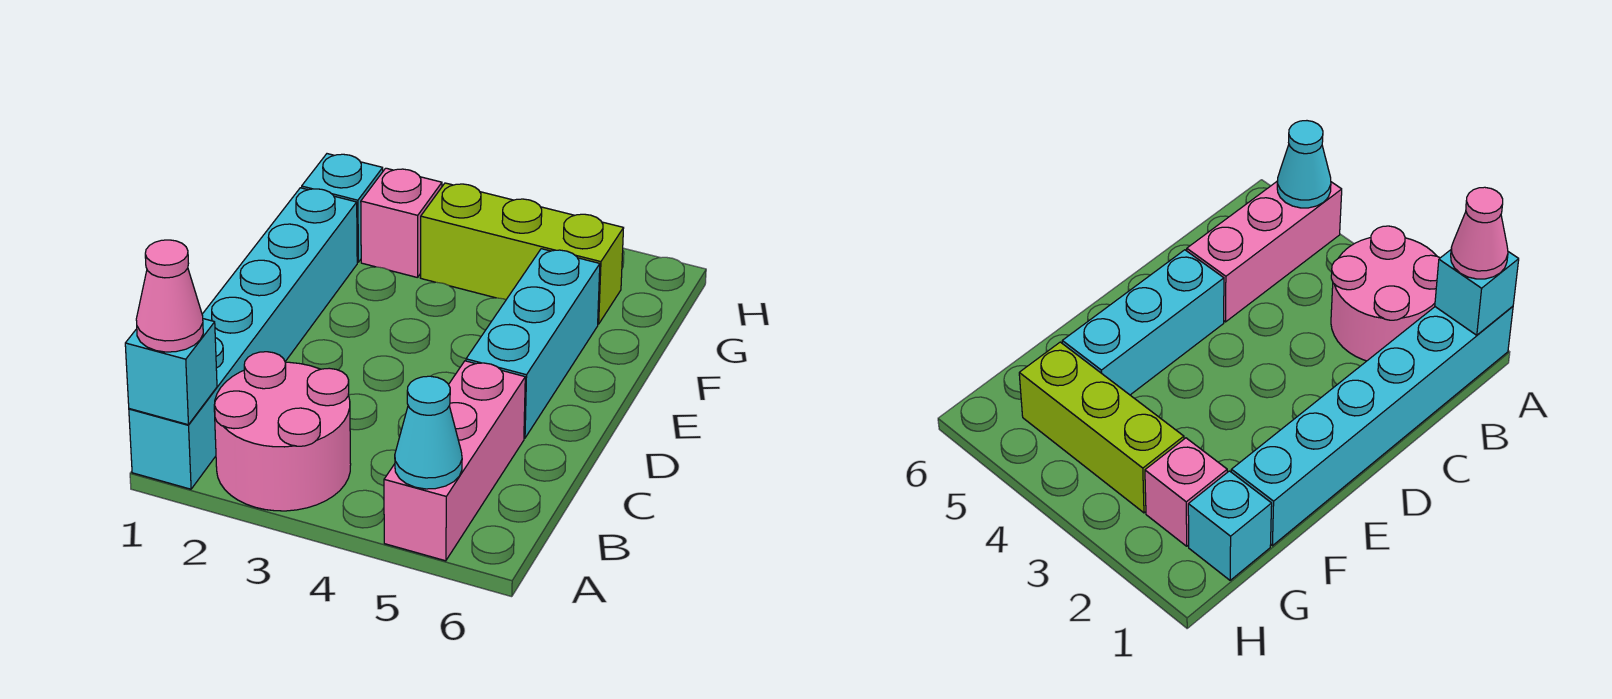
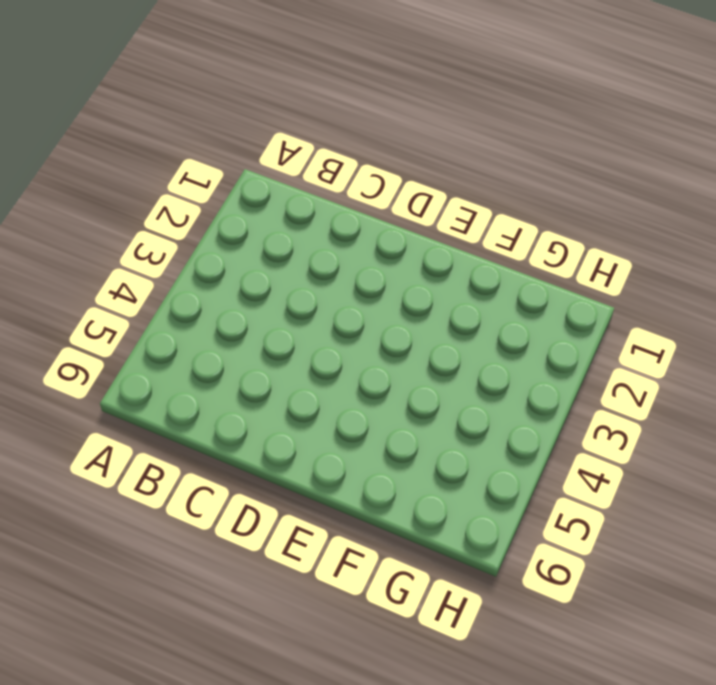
none -> cyan 1x6 brick [129,188,357,489]
none -> pink 2x2 round brick [214,352,351,511]

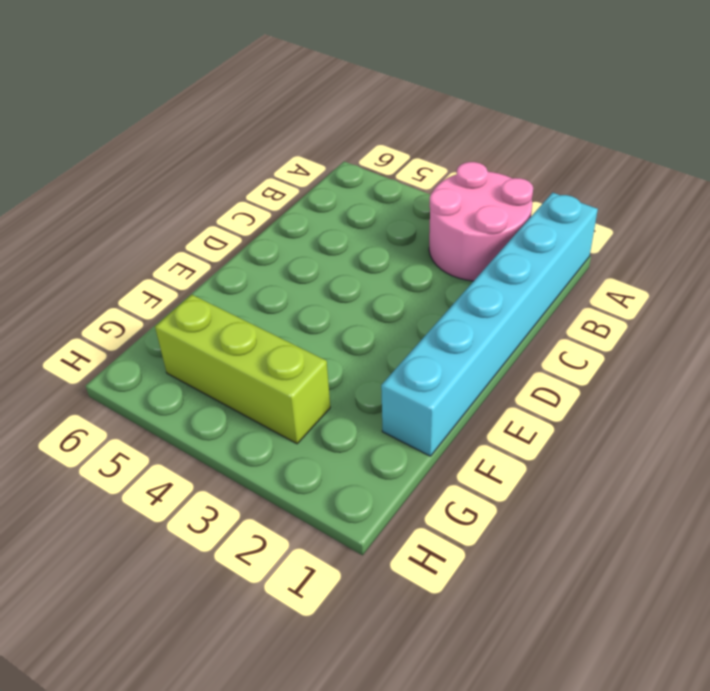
none -> pink 1x3 brick [384,361,525,561]
none -> cyan 1x3 brick [466,249,600,438]

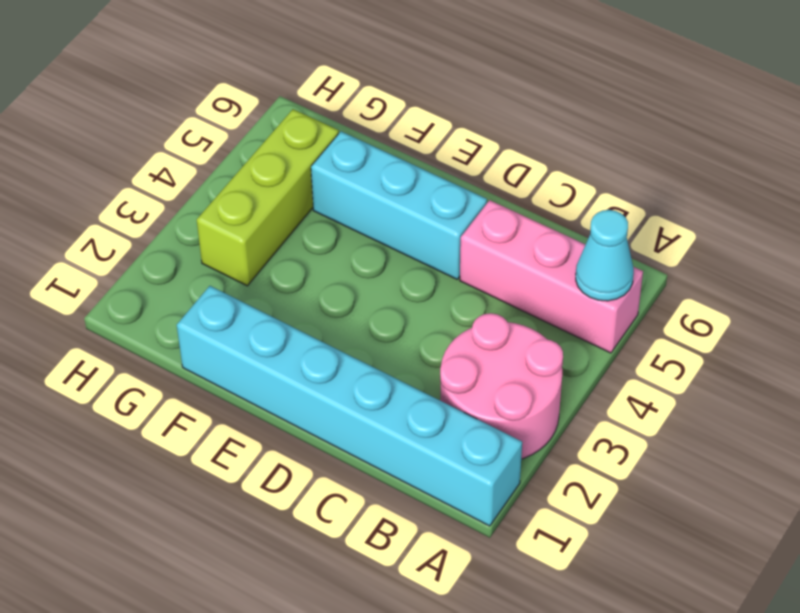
none -> cyan 1x1 brick [302,154,383,262]
none -> pink 1x1 brick [361,168,442,278]

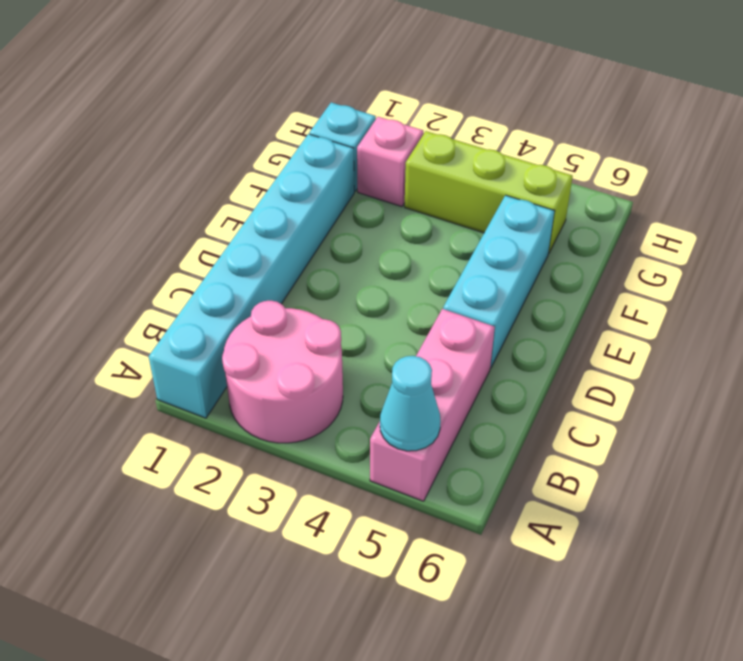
none -> cyan 1x1 brick [125,319,217,425]
none -> pink 1x1 cone [136,240,203,352]

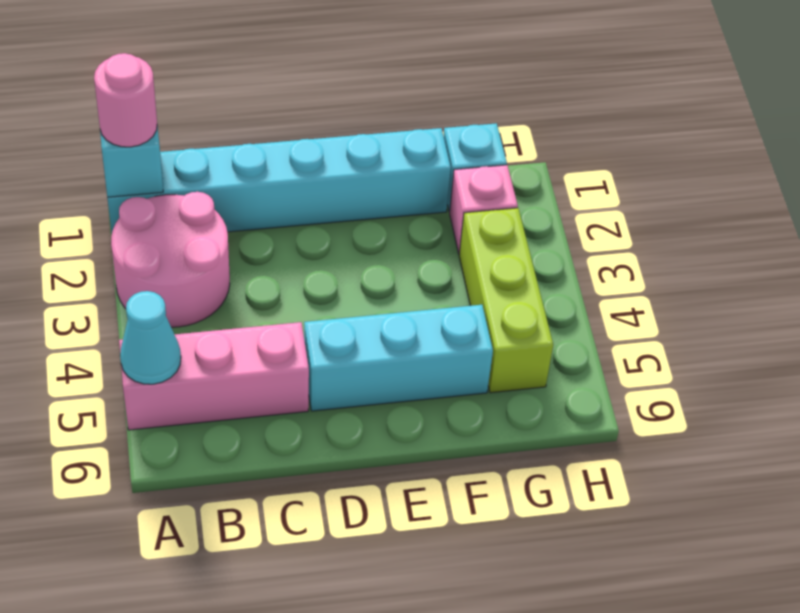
pink 1x1 round brick [94,53,157,147] -> pink 1x1 cone [136,240,203,352]

